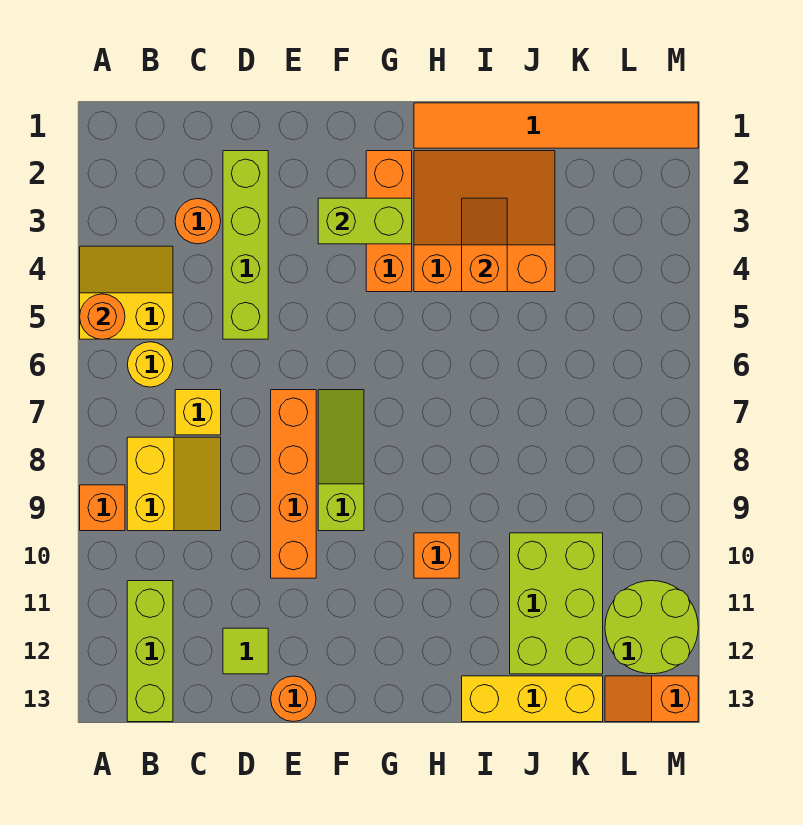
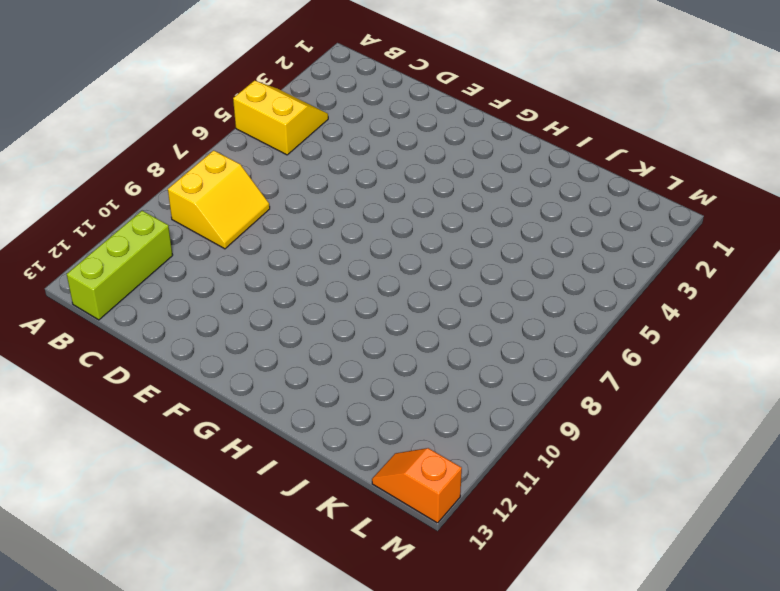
none -> orange 1x1 brick [80,485,125,531]
none -> yellow 1x1 round brick [127,342,173,387]
none -> orange 1x1 round brick [175,199,221,244]

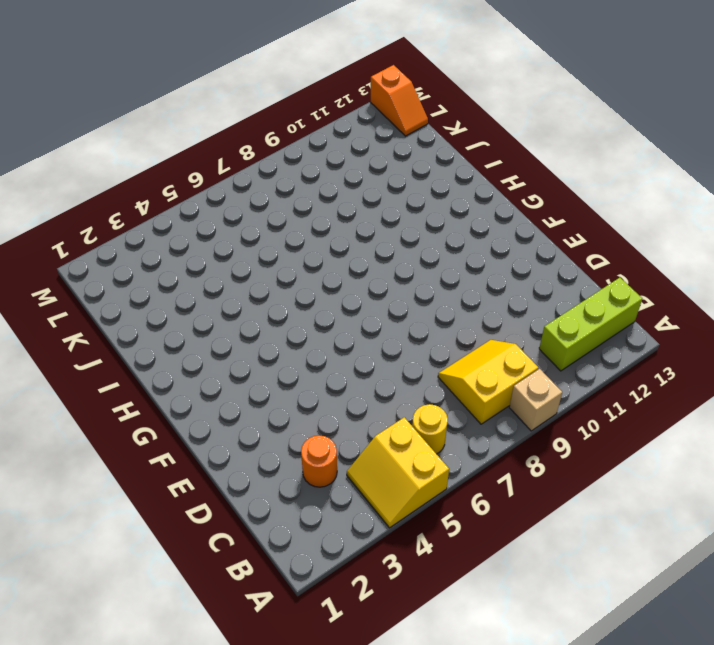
tan 1x1 brick [509,369,562,431] -> orange 1x1 brick [80,485,125,531]
none -> yellow 1x1 brick [175,390,221,435]
none -> lime 1x4 brick [223,151,268,339]
none -> lime 1x1 tile [223,628,268,674]

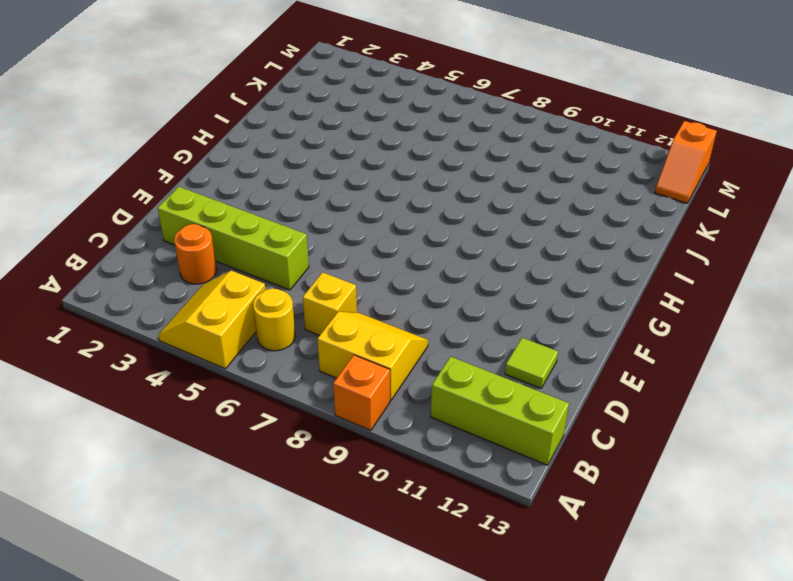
none -> orange 1x4 brick [271,390,316,578]
none -> orange 1x1 round brick [271,676,316,722]
none -> lime 1x3 slope [318,390,364,531]

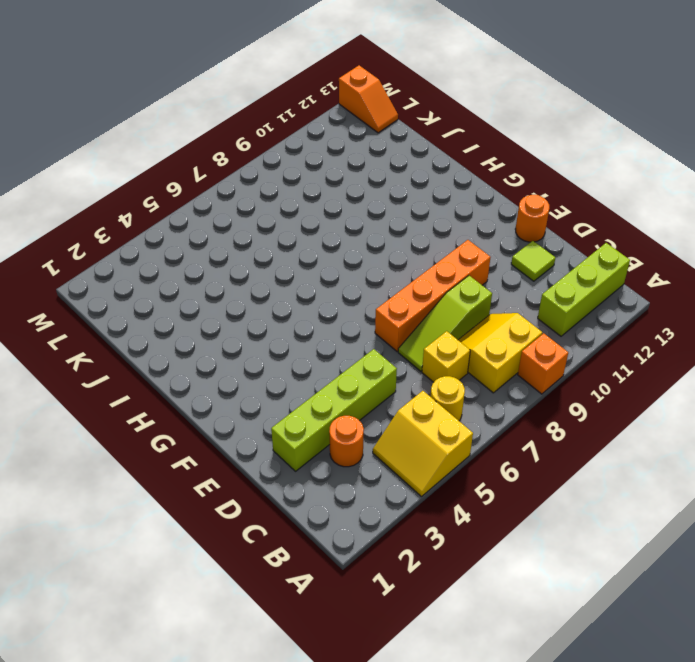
lime 1x3 slope [398,276,492,371] -> lime 1x3 slope moved to [318,390,364,531]
none -> orange 1x3 brick [366,151,412,292]
none -> orange 1x6 tile [414,103,698,148]
none -> orange 3x3 slope [414,151,555,292]

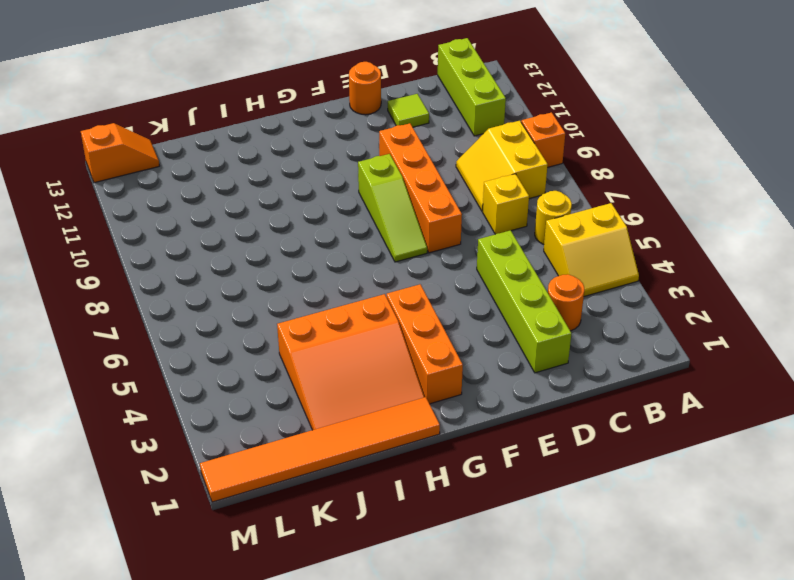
none -> orange 1x1 brick [414,533,459,578]
none -> yellow 1x3 brick [462,676,603,722]
none -> lime 2x3 brick [510,533,603,674]

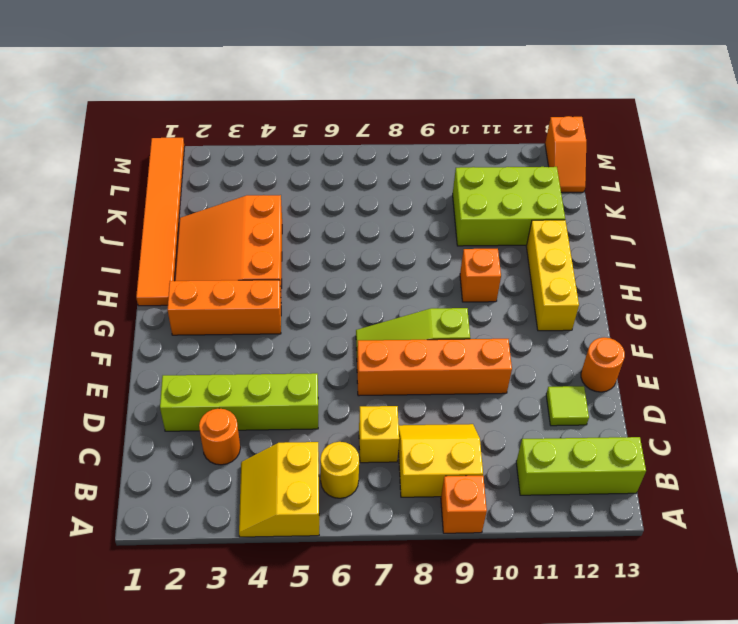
yellow 1x3 brick [526,220,579,331] -> yellow 1x3 brick moved to [462,676,603,722]
none -> lime 2x2 round brick [605,581,698,674]
none -> orange 1x1 round brick [80,294,125,339]
none -> lime 1x2 brick [318,198,412,244]

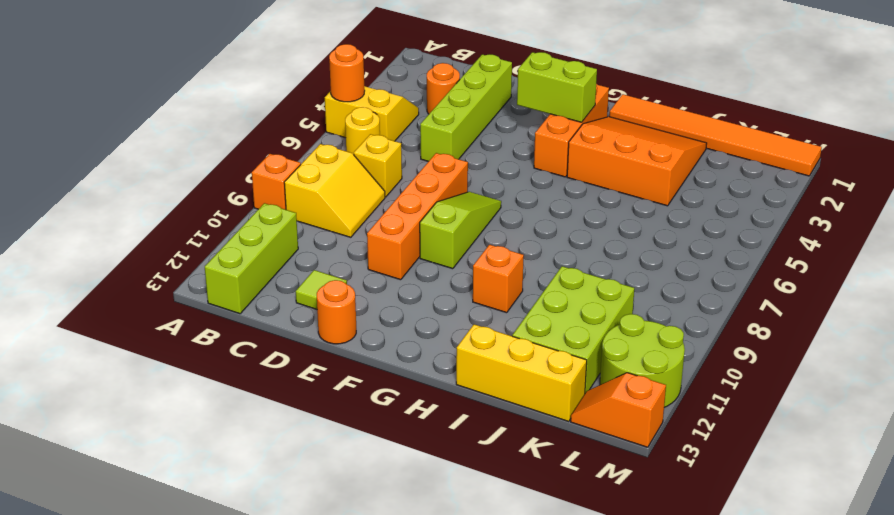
none -> orange 1x2 slope [462,198,507,292]

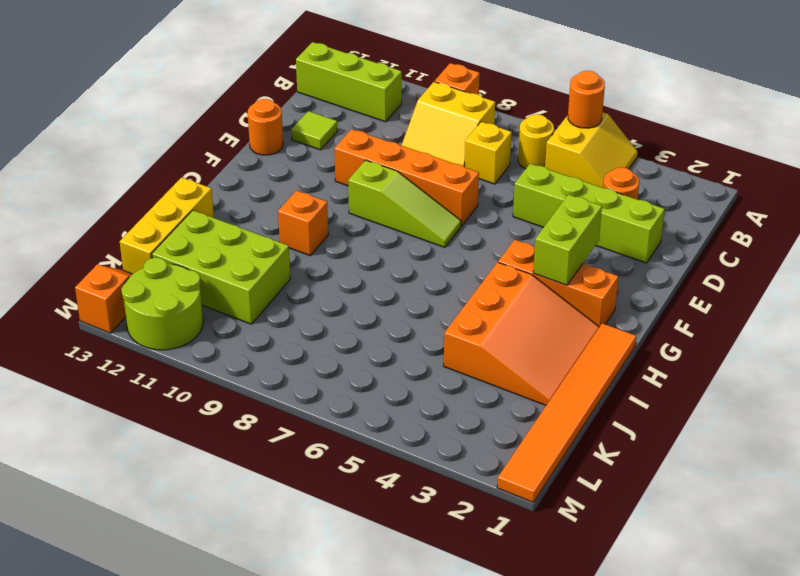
none -> orange 1x2 slope [462,198,507,292]

